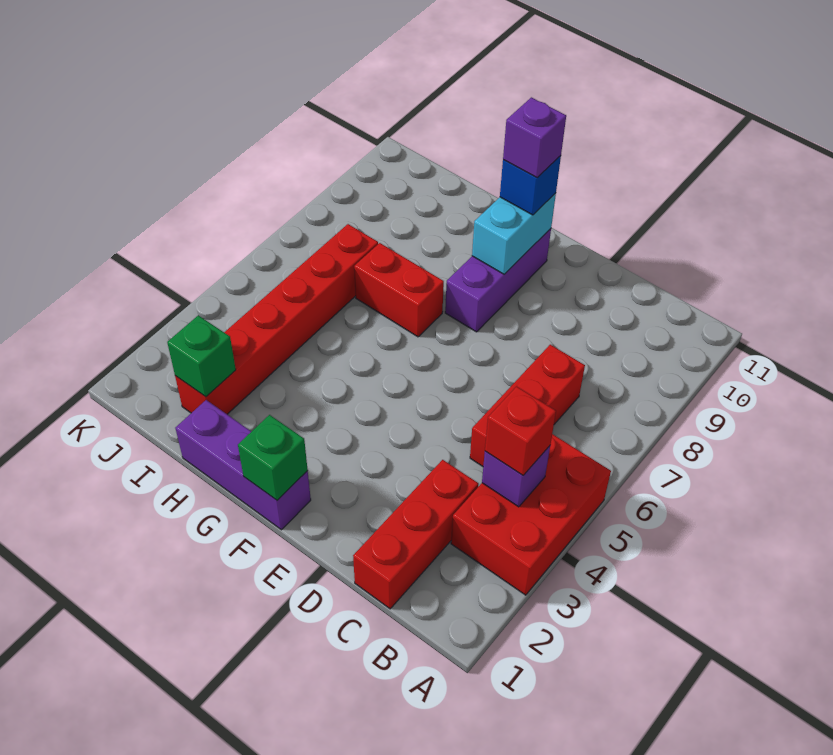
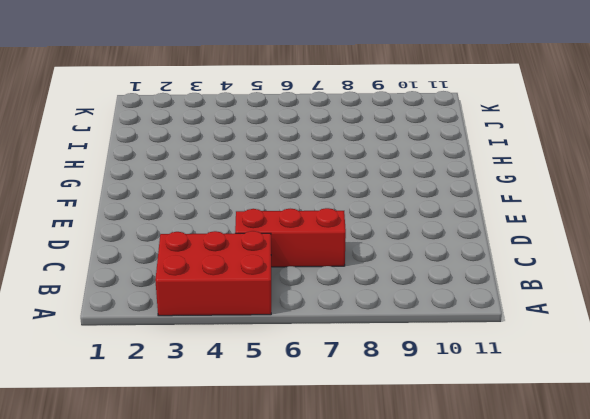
none -> red 1x3 brick [353,460,479,609]
none -> purple 1x3 brick [175,400,311,530]
none -> purple 1x3 brick [445,229,551,332]

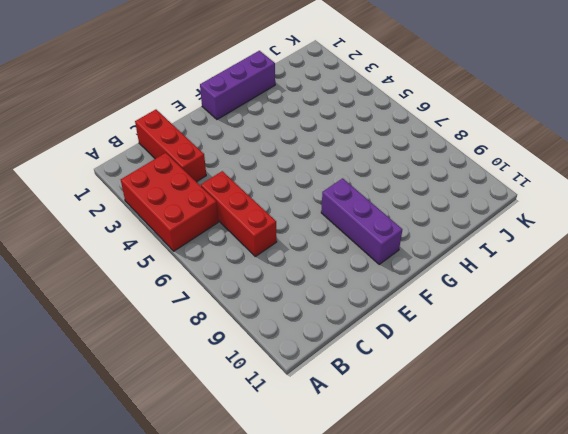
none -> red 1x2 brick [354,243,444,337]
none -> red 1x6 brick [175,224,378,414]
none -> purple 1x1 brick [482,446,550,507]

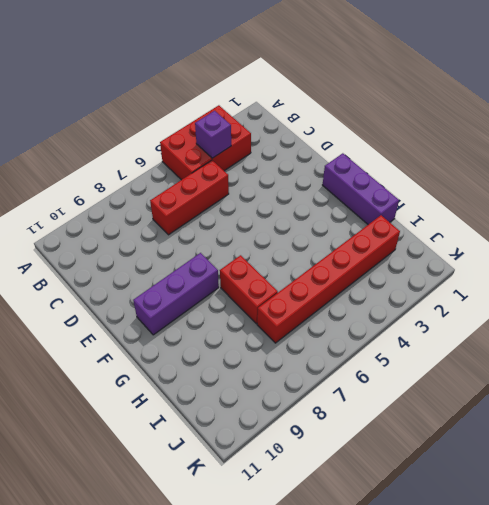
none -> red 1x3 brick [353,460,479,609]
none -> green 1x1 brick [238,415,308,500]
none -> cyan 1x2 brick [472,193,556,274]

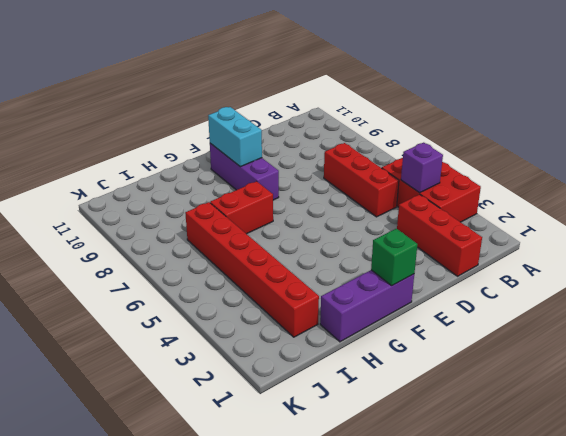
none -> green 1x1 brick [167,315,236,397]
none -> red 1x1 brick [485,386,556,475]
none -> blue 1x1 brick [500,156,561,215]

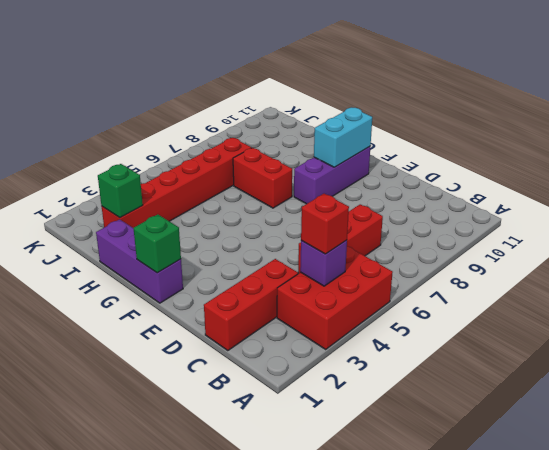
none -> blue 1x1 brick [500,156,561,215]
none -> purple 1x1 brick [503,97,566,178]

